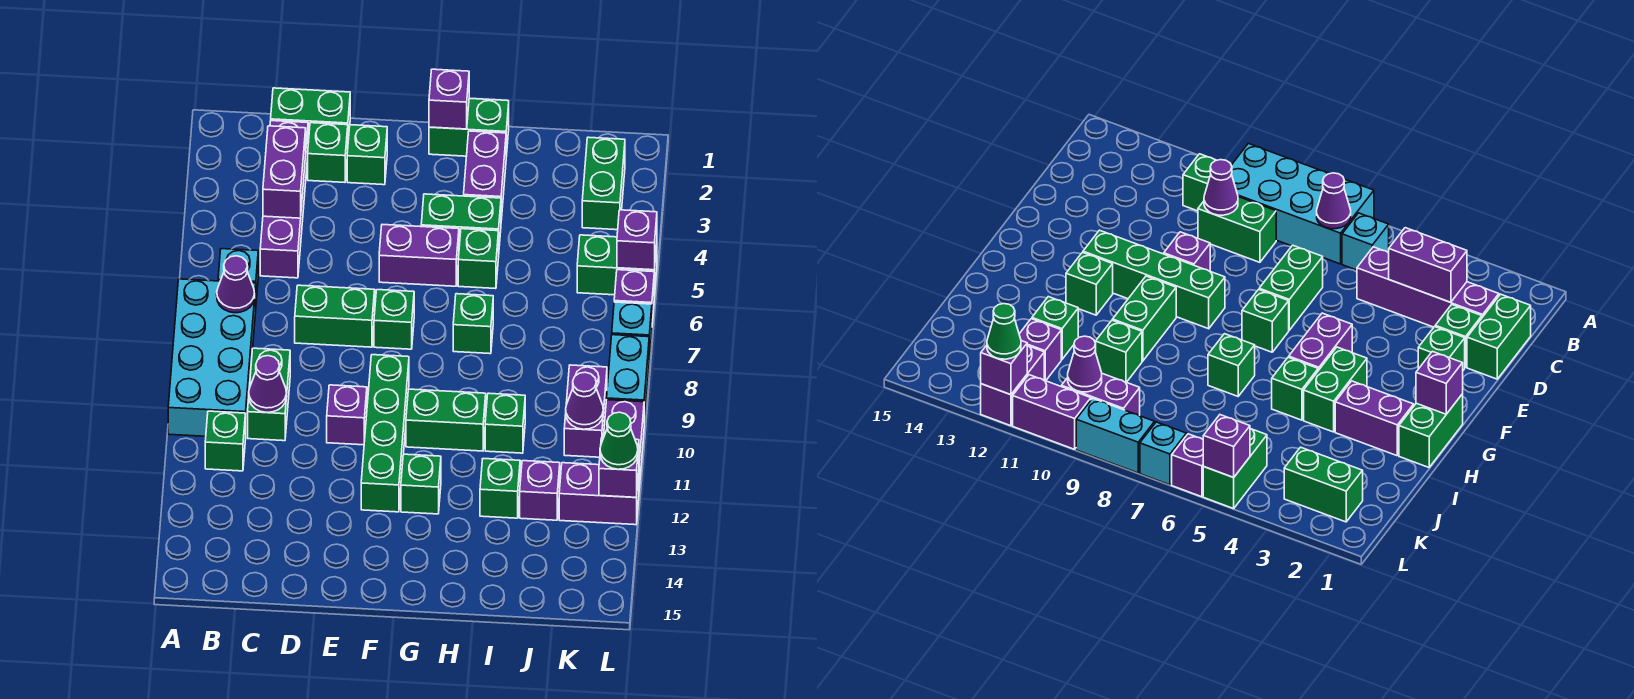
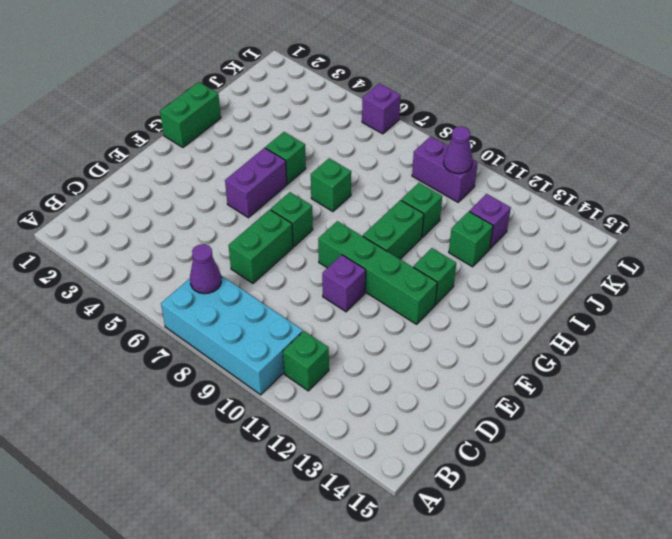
none -> cyan 1x1 brick [218,249,258,301]
none -> green 1x2 brick [271,88,350,142]
none -> purple 1x4 brick [260,121,308,278]
none -> green 1x2 brick [248,348,290,441]

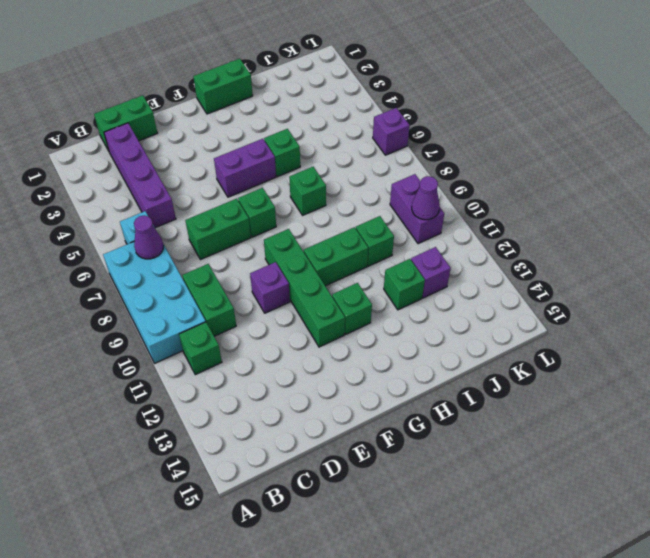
none -> green 1x1 brick [308,123,348,182]
none -> green 1x1 brick [347,125,387,185]
none -> green 1x2 brick [421,194,501,246]
none -> purple 1x2 brick [464,131,506,220]

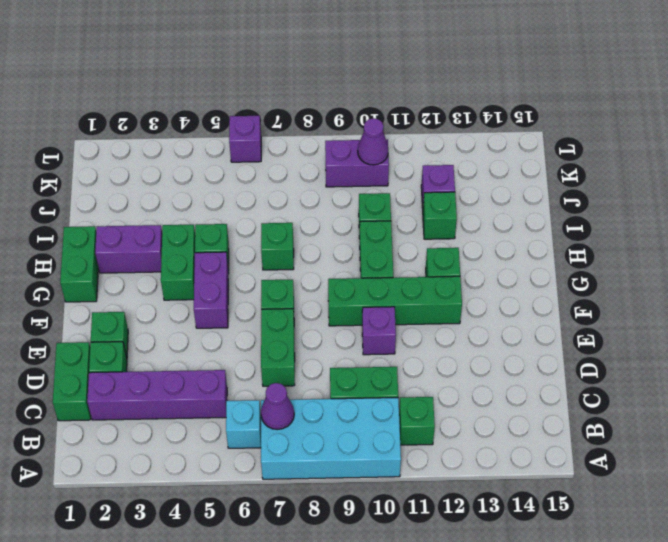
none -> green 1x2 brick [582,137,625,230]
none -> green 1x2 brick [577,235,657,297]
none -> purple 1x2 brick [559,463,639,525]
none -> cyan 1x1 brick [612,302,652,361]

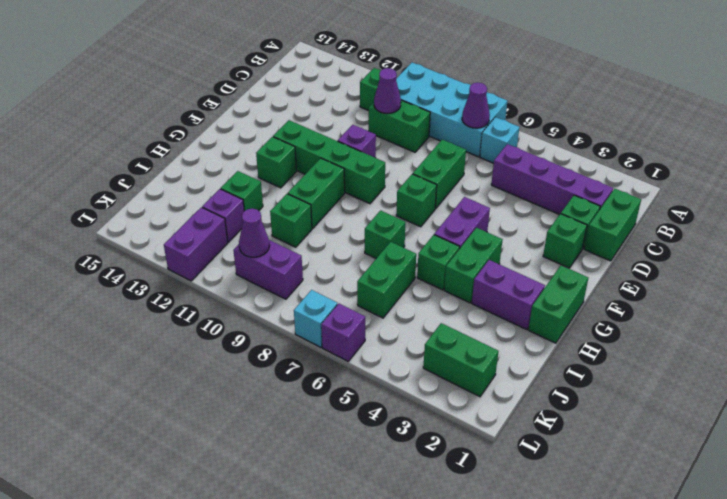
green 1x2 brick [357,242,416,318] -> green 1x2 brick moved to [577,235,657,297]
none -> cyan 1x2 brick [607,335,649,424]
none -> purple 1x2 brick [604,400,644,488]
none -> purple 1x2 brick [263,126,306,218]
none -> purple 1x1 brick [429,69,469,129]

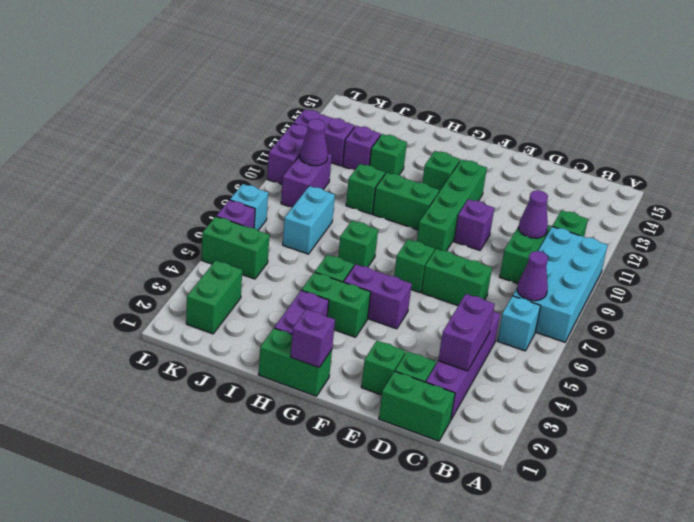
cyan 1x2 brick [283,186,335,254] -> cyan 1x2 brick moved to [607,335,649,424]
none -> purple 1x1 brick [617,210,657,270]
none -> purple 1x1 brick [599,438,639,497]
none -> green 1x1 cone [600,412,638,469]

